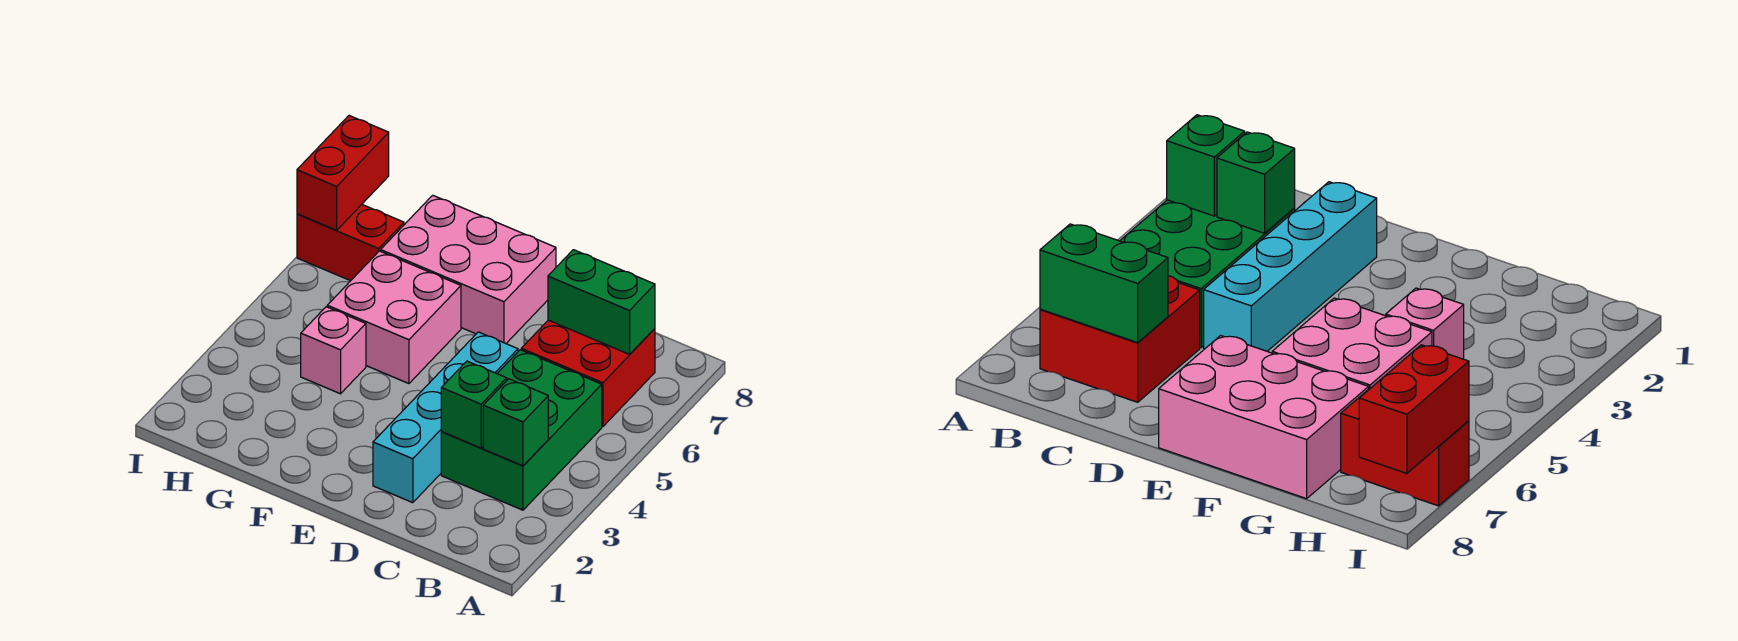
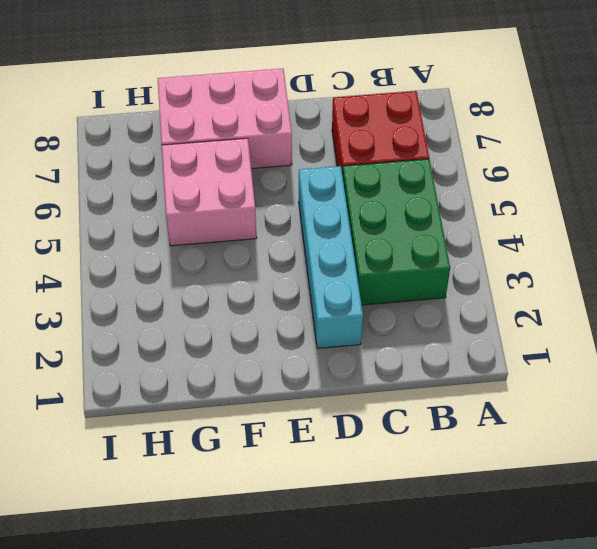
none -> pink 1x1 brick [301,307,366,394]
none -> red 1x2 brick [297,205,404,281]

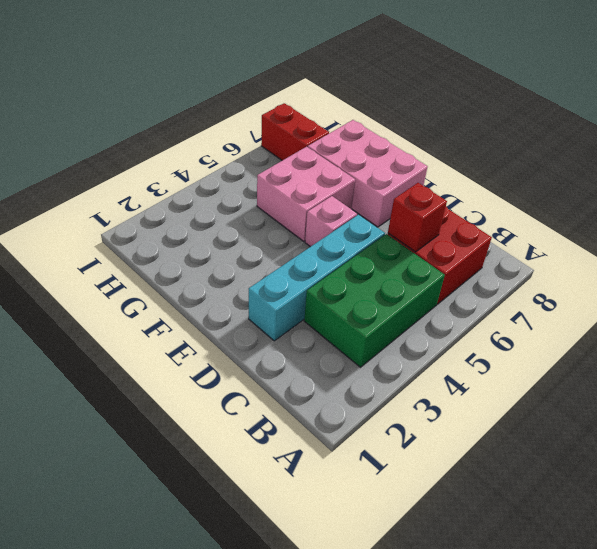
red 1x1 brick [388,183,447,252] -> none
pink 1x1 brick [305,196,357,247] -> pink 1x1 brick moved to [301,307,366,394]
none -> green 1x1 brick [483,379,548,466]
none -> green 1x2 brick [548,250,655,354]

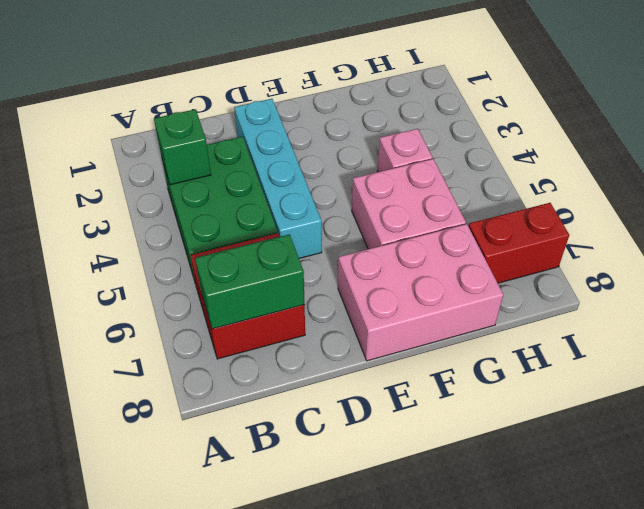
none -> green 1x1 brick [441,361,507,448]
none -> red 1x2 brick [297,116,389,230]

